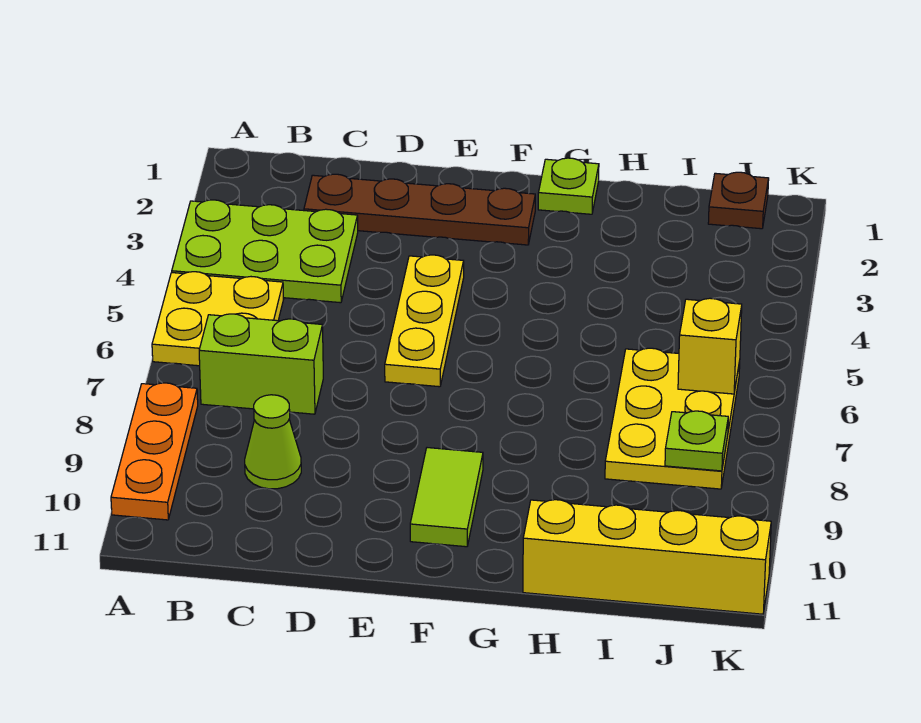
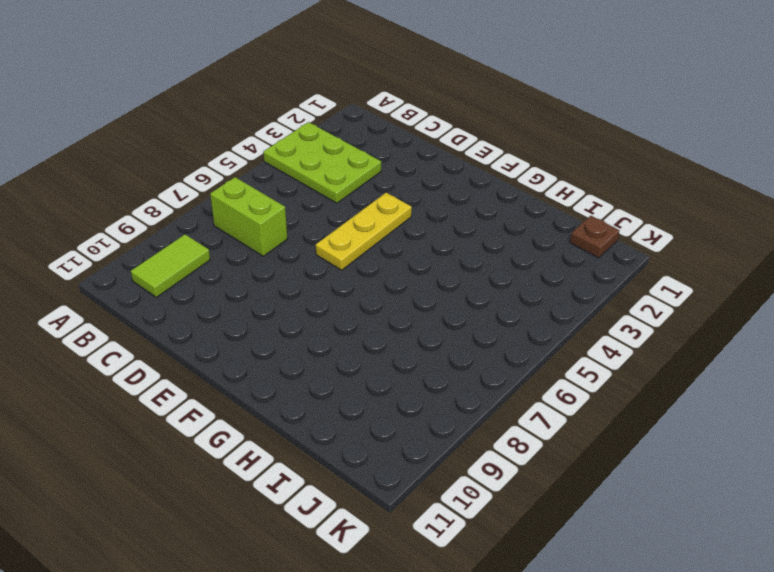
lime 1x2 tile [131,234,210,297] -> lime 1x2 tile moved to [410,448,483,547]
none -> yellow 2x2 plate [152,272,284,366]
none -> orange 1x3 plate [111,383,198,520]
none -> brown 1x4 plate [304,174,535,245]

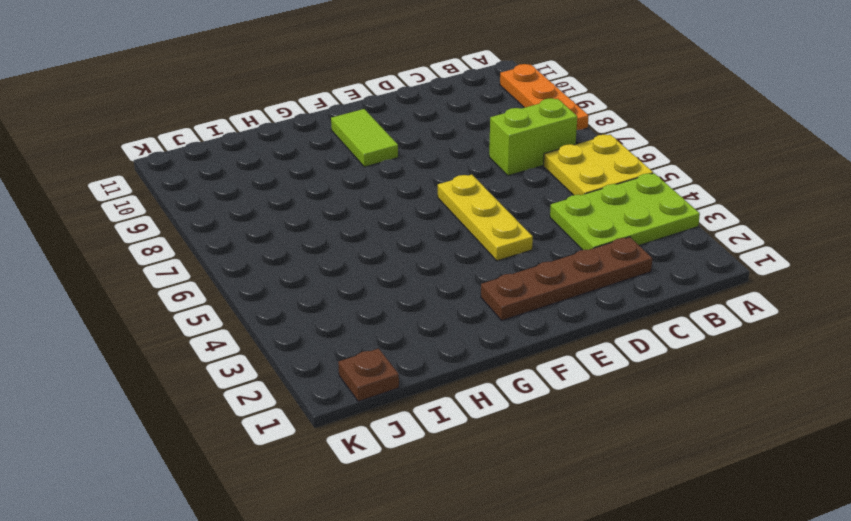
none -> lime 1x1 cone [245,395,301,489]
none -> lime 1x1 plate [538,158,599,214]
none -> yellow 1x4 brick [523,500,771,614]

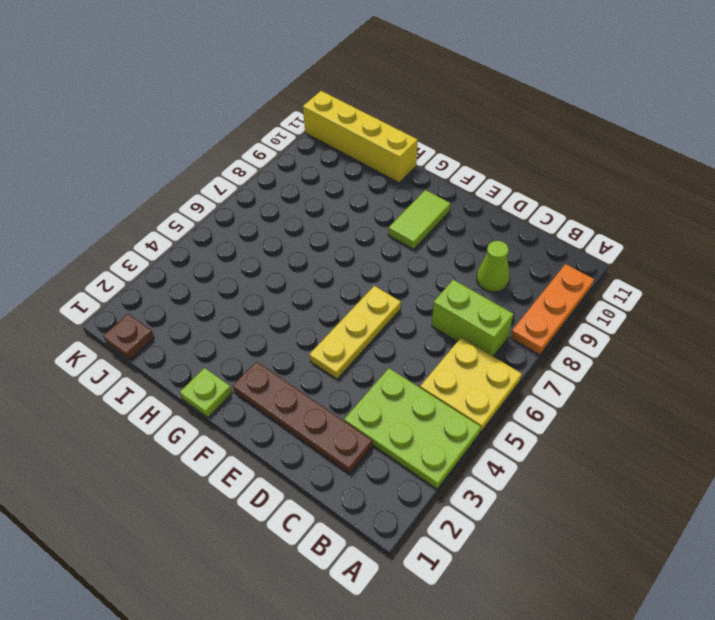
none -> yellow 2x3 plate [605,348,740,489]
none -> yellow 1x1 brick [678,298,742,394]
none -> lime 1x1 plate [665,411,728,471]

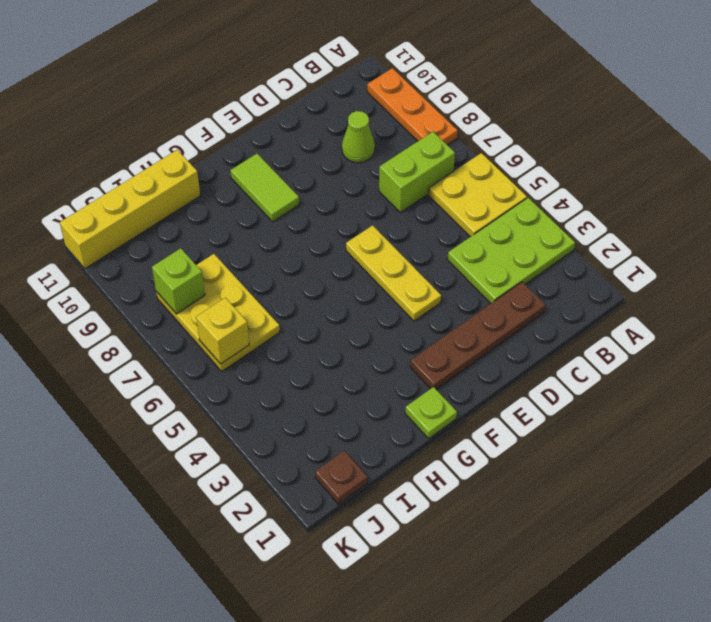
lime 1x1 brick [152,248,205,314] -> lime 1x1 plate [665,411,728,471]

